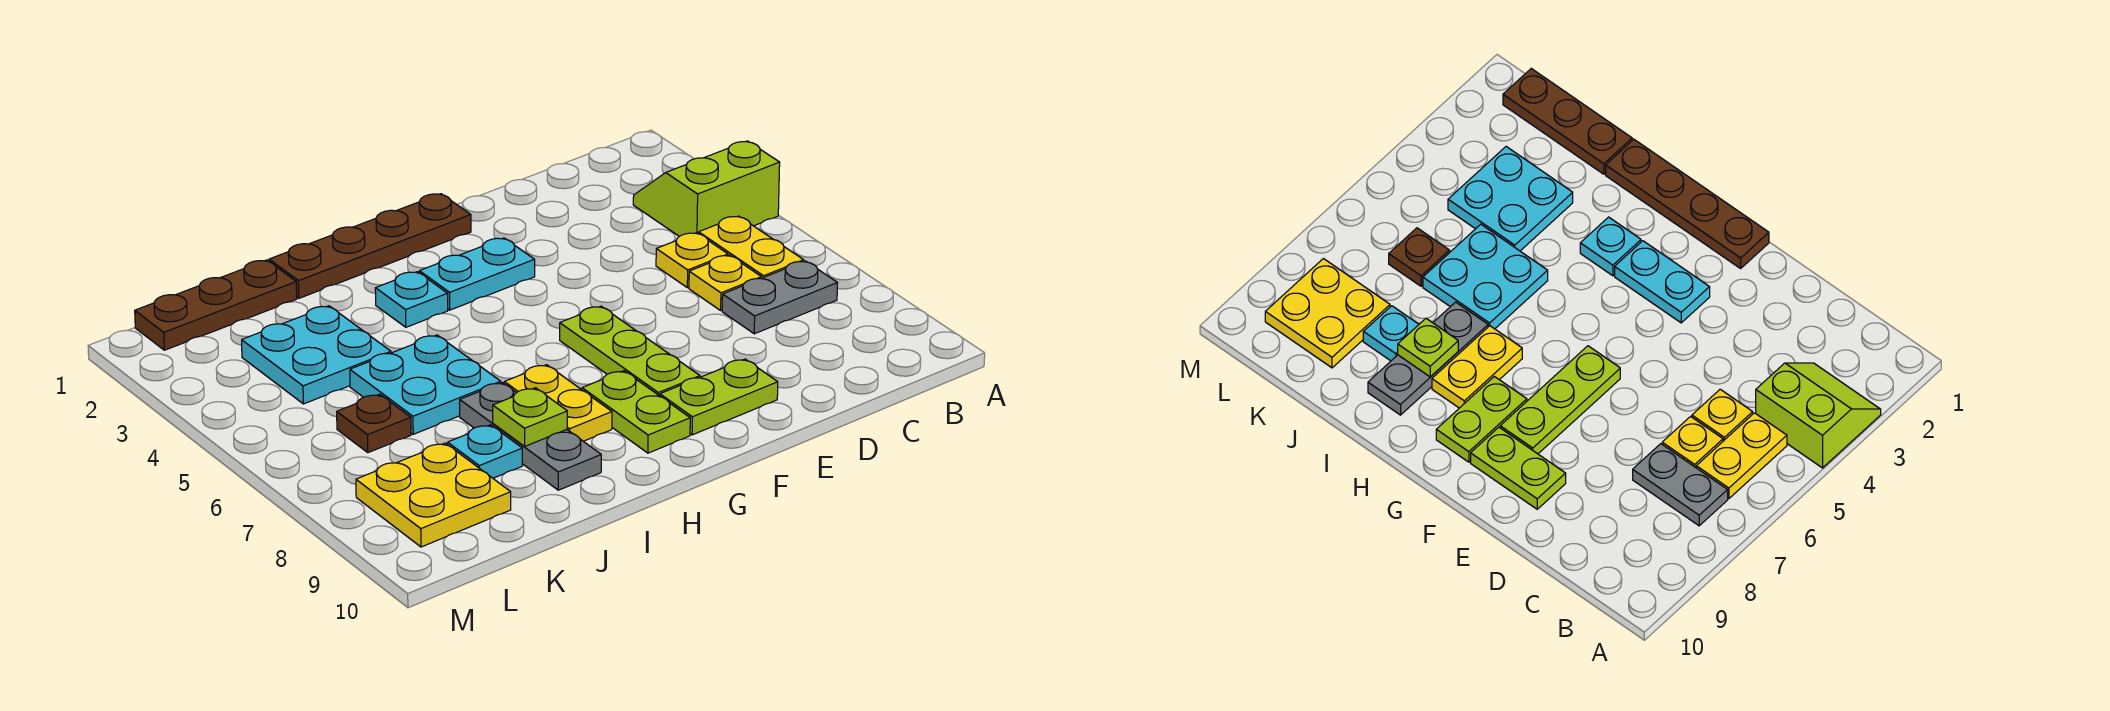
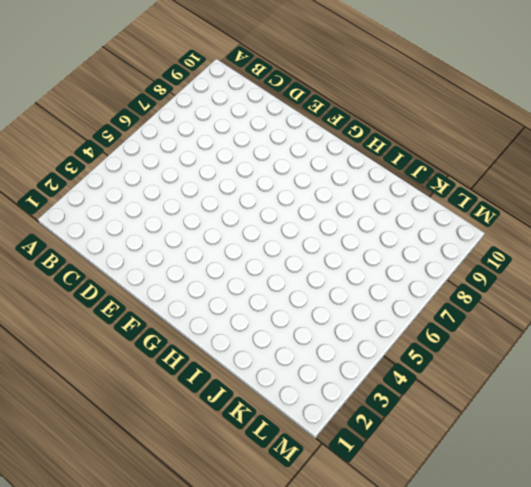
none -> lime 2x2 slope [633,141,780,236]
none -> yellow 1x2 plate [699,216,804,278]
none -> grey 1x2 plate [722,261,838,334]

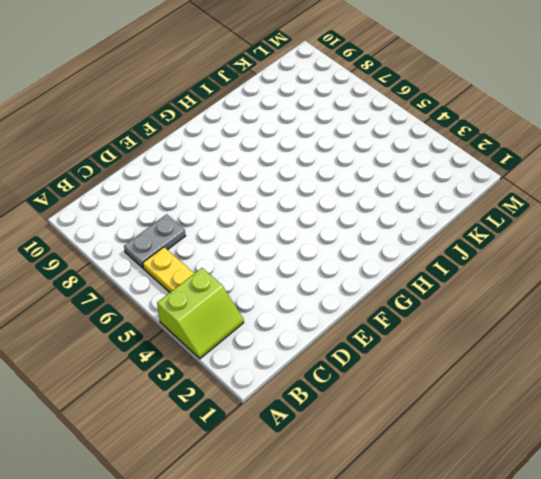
none -> yellow 1x1 plate [656,233,728,288]
none -> yellow 1x1 plate [689,255,761,310]
none -> lime 1x2 plate [660,359,778,435]

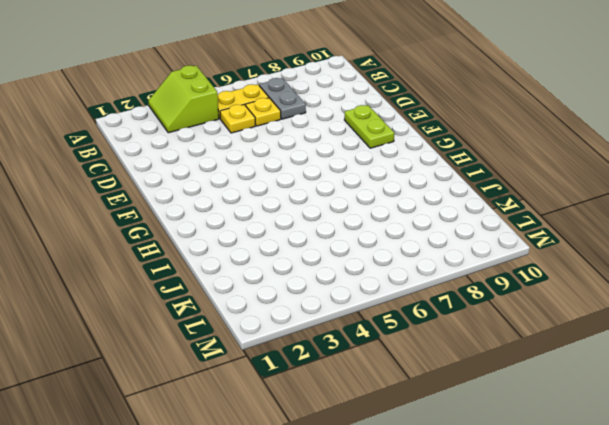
none -> brown 1x4 plate [269,194,471,298]
none -> cyan 1x2 plate [419,238,535,310]
none -> lime 1x3 plate [560,306,700,396]

